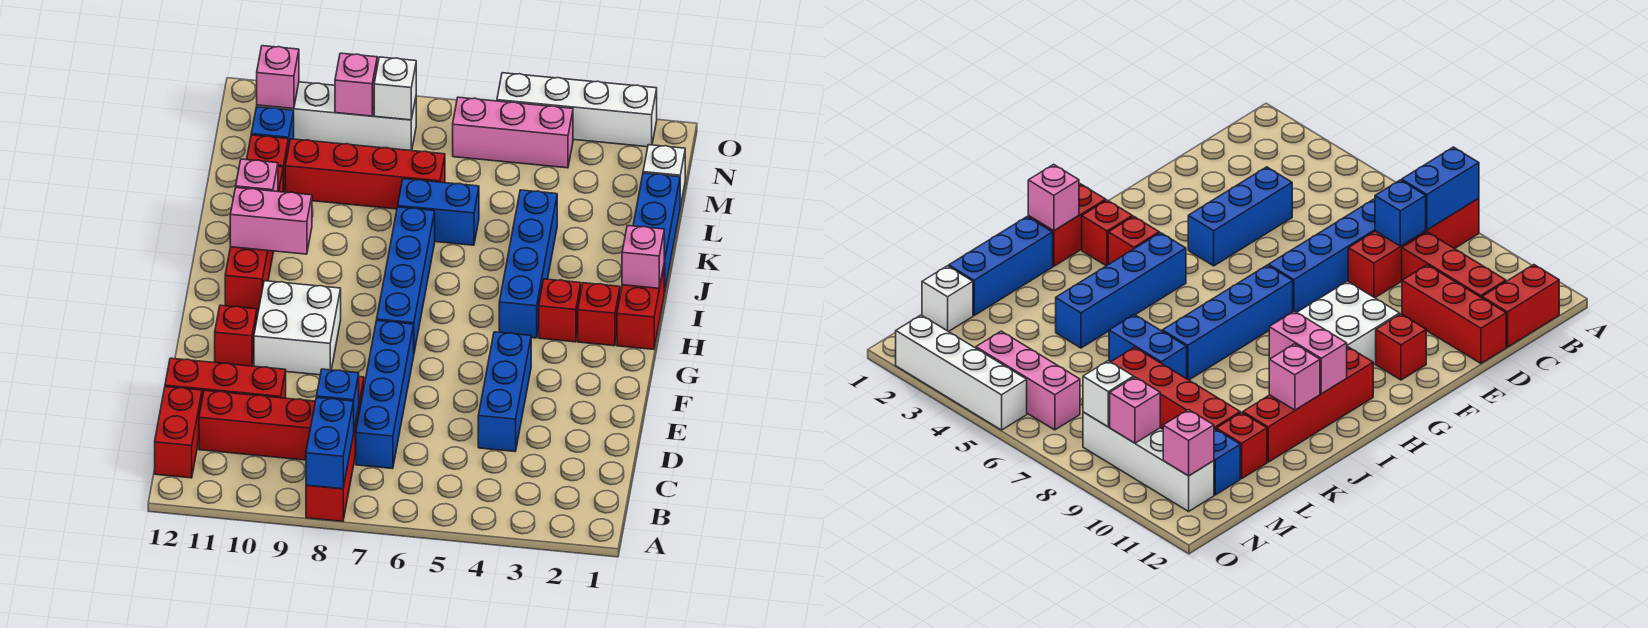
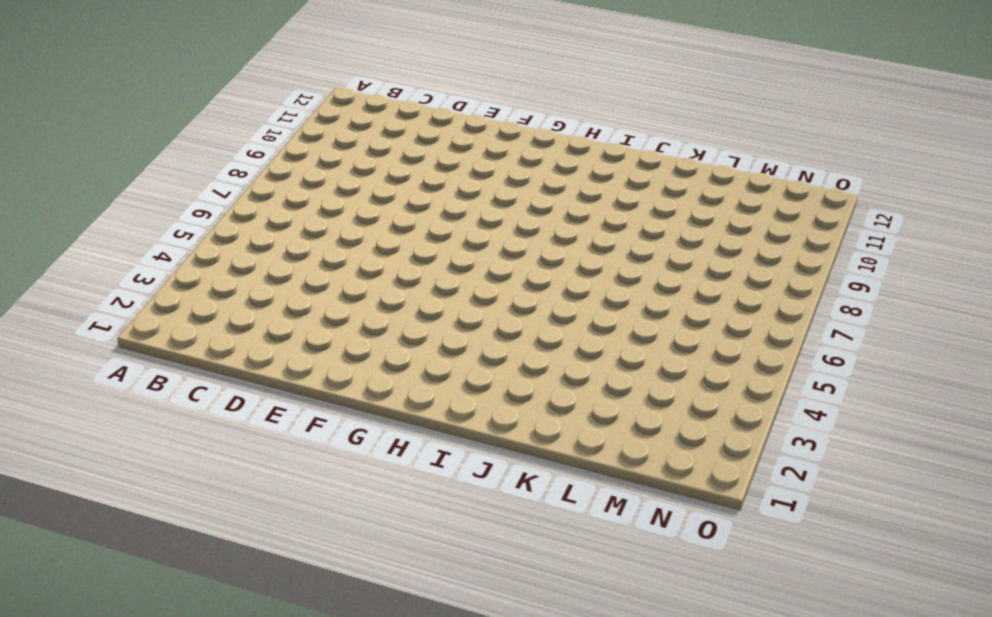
none -> red 1x4 brick [306,377,364,521]
none -> red 1x2 brick [155,387,202,478]
none -> blue 1x4 brick [356,321,414,469]
none -> red 1x3 brick [199,390,315,460]

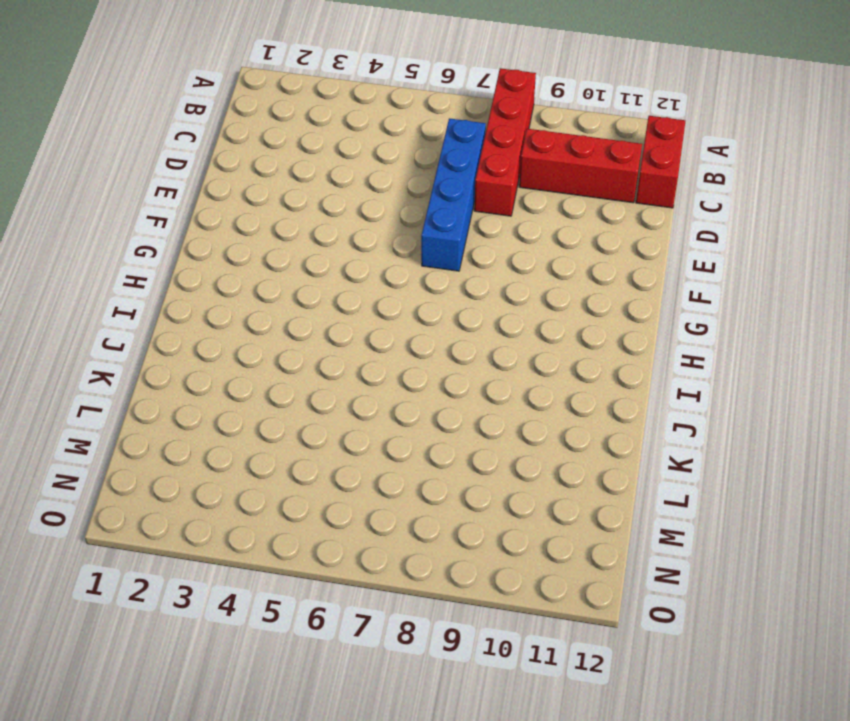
none -> blue 1x3 brick [478,332,531,452]
none -> red 1x3 brick [165,358,286,398]
none -> white 2x2 brick [254,281,341,375]
none -> red 1x1 brick [215,305,257,366]

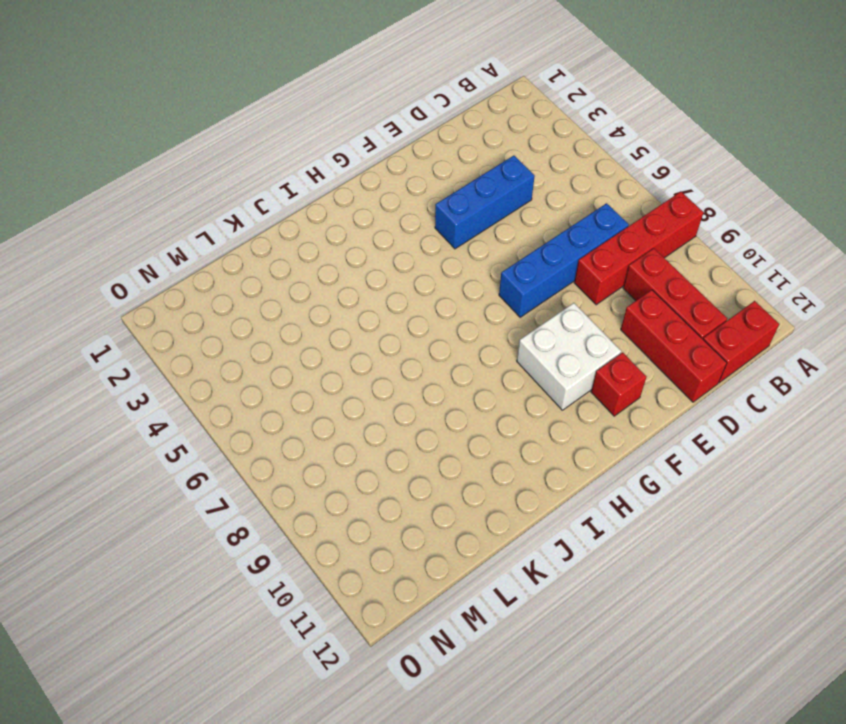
none -> blue 1x4 brick [377,207,435,352]
none -> red 1x2 brick [617,267,664,349]
none -> red 1x1 brick [578,283,620,346]
none -> red 1x1 brick [539,279,581,342]

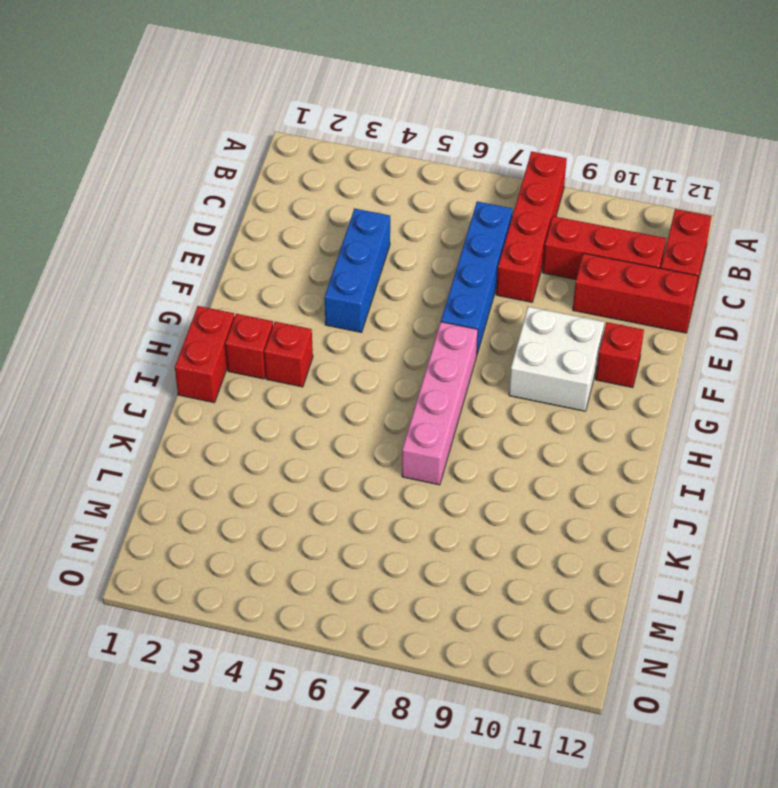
pink 1x4 brick [402,322,478,485] -> blue 1x4 brick [377,207,435,352]
none -> blue 1x4 brick [499,190,557,338]
none -> red 1x4 brick [225,167,283,311]
none -> blue 1x3 brick [633,173,680,292]
none -> blue 1x2 brick [398,179,479,245]

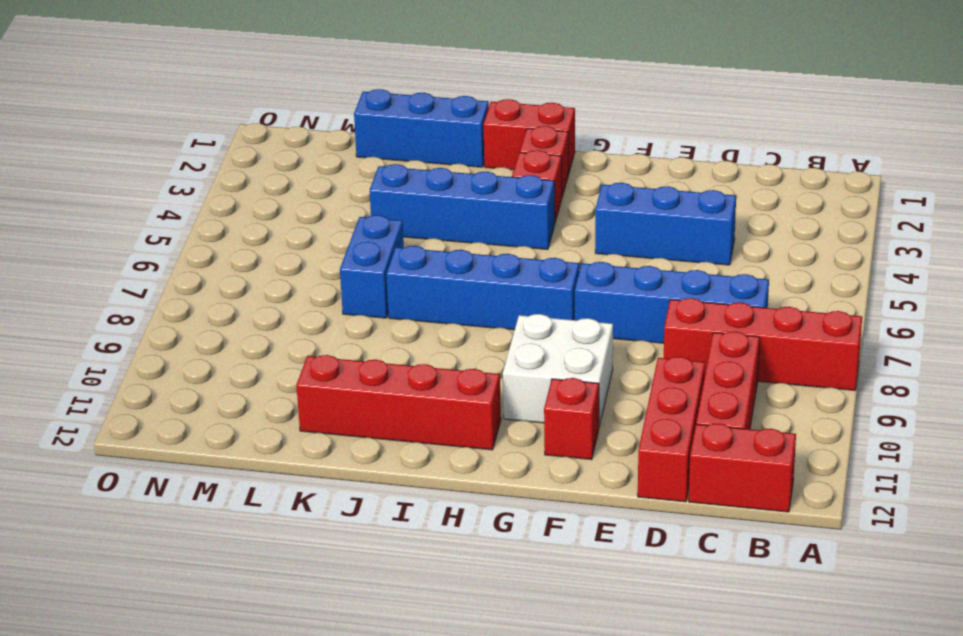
none -> red 1x4 brick [285,139,445,209]
none -> red 1x1 brick [247,135,288,192]
none -> white 1x1 brick [643,145,685,207]
none -> blue 1x1 brick [251,107,294,148]

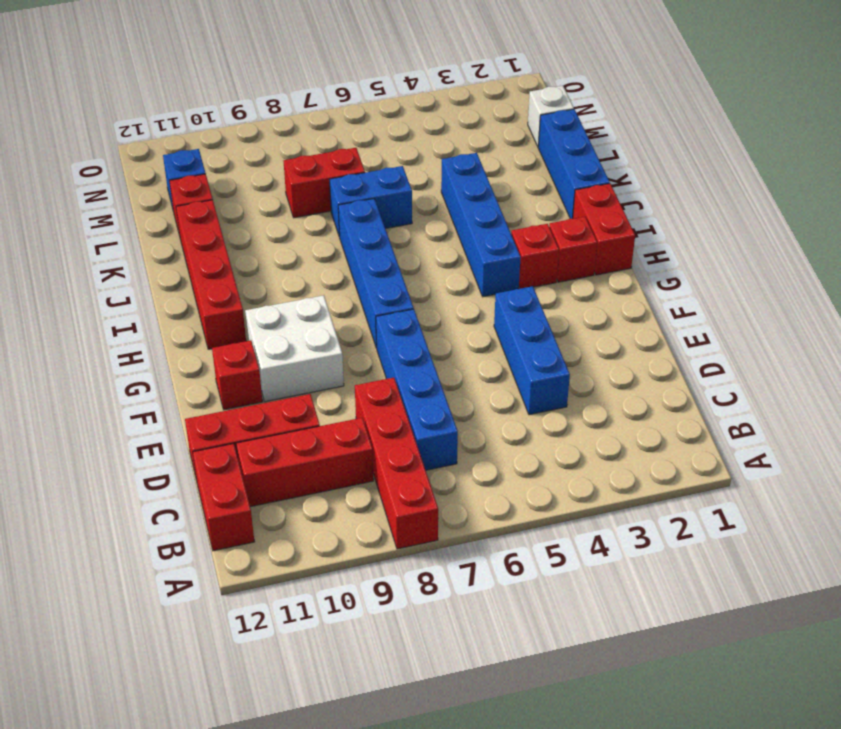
red 1x2 brick [284,148,365,218] -> red 1x4 brick [285,139,445,209]
none -> pink 1x3 brick [453,97,573,168]
none -> white 1x4 brick [257,82,416,151]
none -> white 1x4 brick [497,73,657,147]
none -> blue 1x2 brick [306,398,354,489]

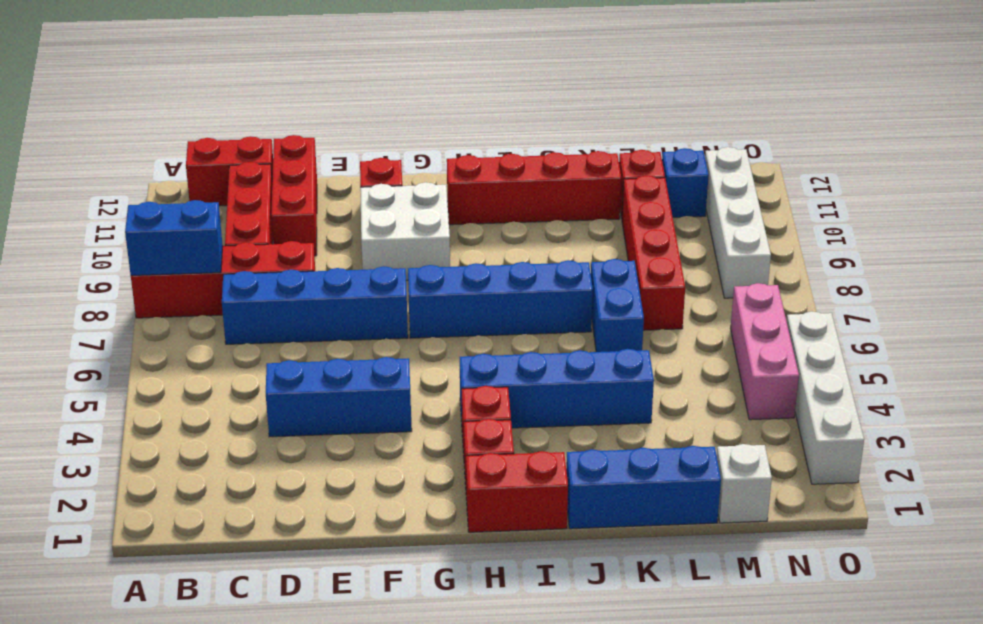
none -> blue 1x1 brick [316,369,359,428]
none -> pink 1x1 brick [622,225,664,288]
none -> pink 1x2 brick [230,188,312,254]
none -> pink 1x1 brick [236,159,278,192]

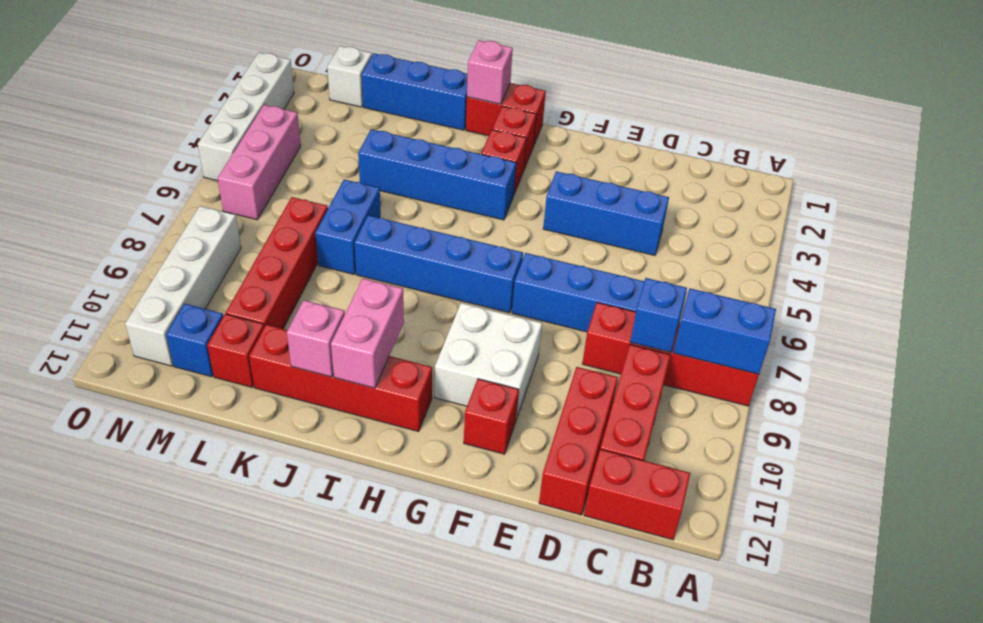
none -> white 1x1 brick [374,57,416,120]
none -> pink 1x1 brick [335,53,377,116]
none -> pink 1x1 brick [257,46,299,109]

